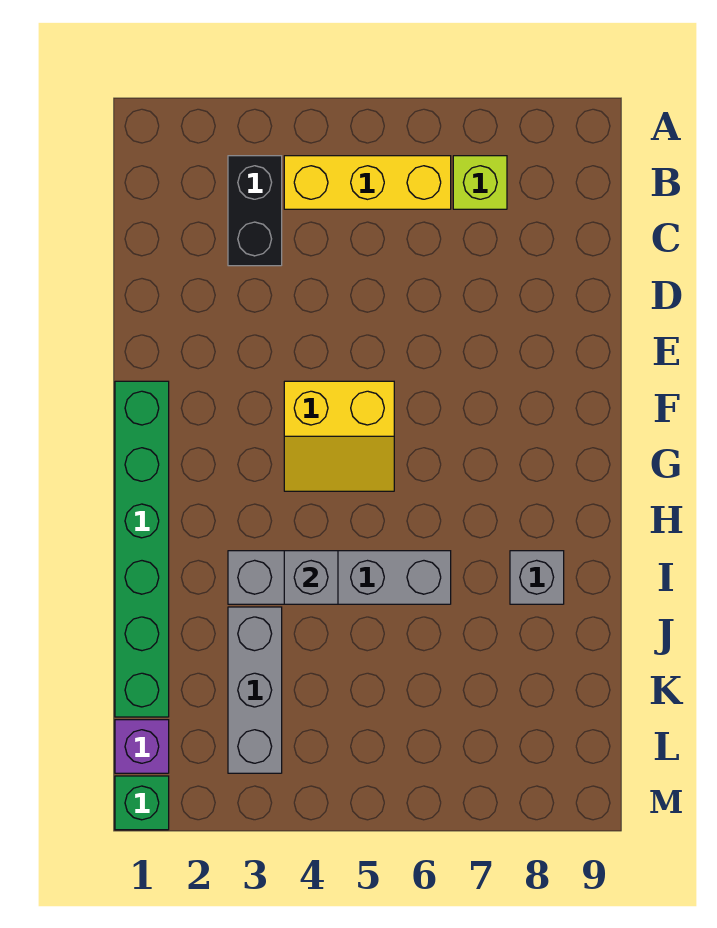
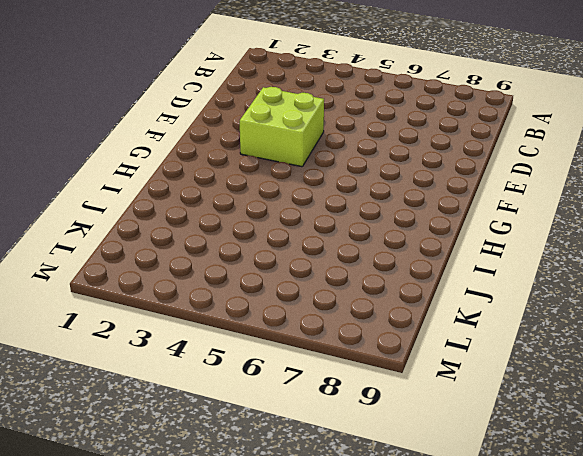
lime 2x2 brick [240,87,324,167] -> yellow 2x2 slope [284,381,394,491]
none -> black 1x2 brick [228,156,282,266]
none -> yellow 1x3 brick [284,156,451,209]

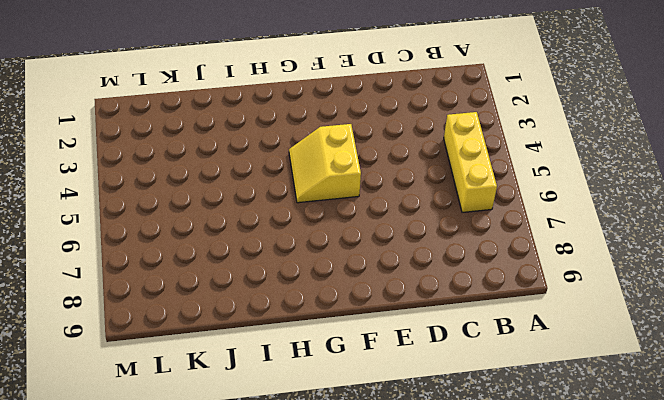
none -> black 1x2 brick [228,156,282,266]
none -> lime 1x1 brick [453,156,507,209]

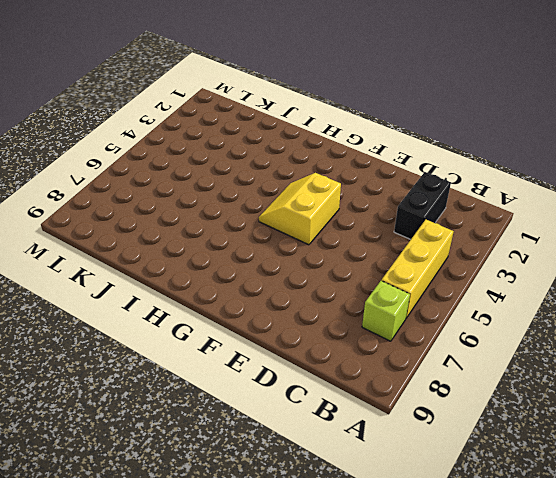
black 1x2 brick [394,172,451,239] -> black 1x2 brick turned to [228,156,282,266]
none -> green 1x6 brick [115,381,169,717]
none -> grey 1x4 brick [228,551,451,604]

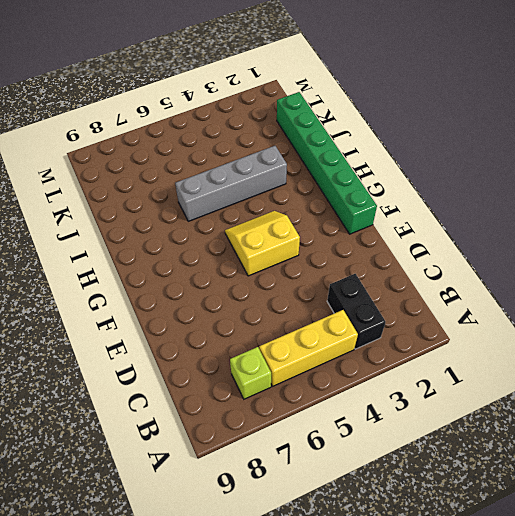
none -> grey 1x1 brick [510,551,564,604]
none -> grey 1x3 brick [228,607,282,773]

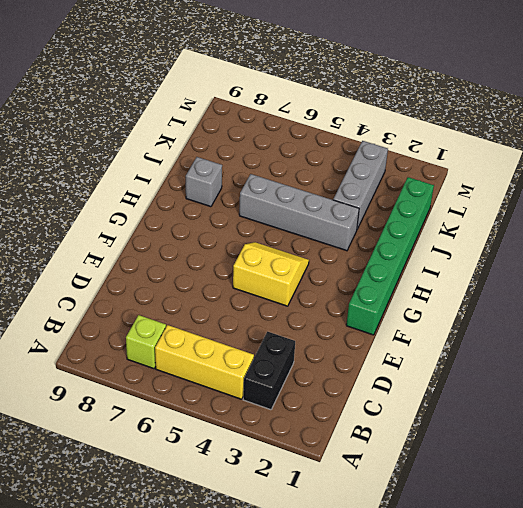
none -> purple 1x1 brick [115,720,169,773]
none -> green 1x1 brick [115,776,169,830]

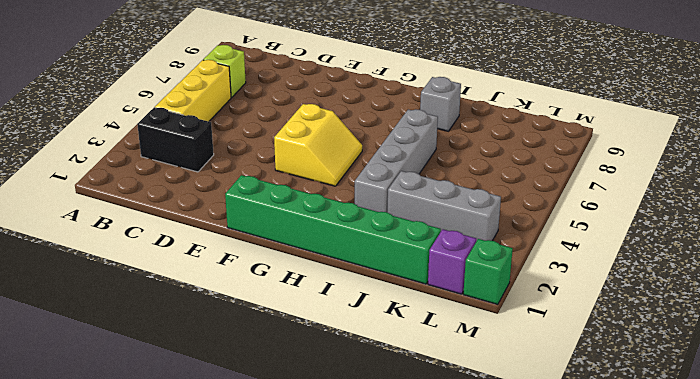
none -> grey 1x1 brick [284,551,338,604]

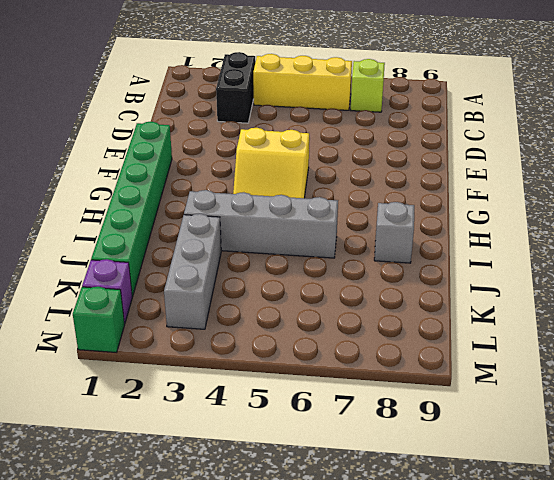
none -> grey 1x1 brick [284,551,338,604]

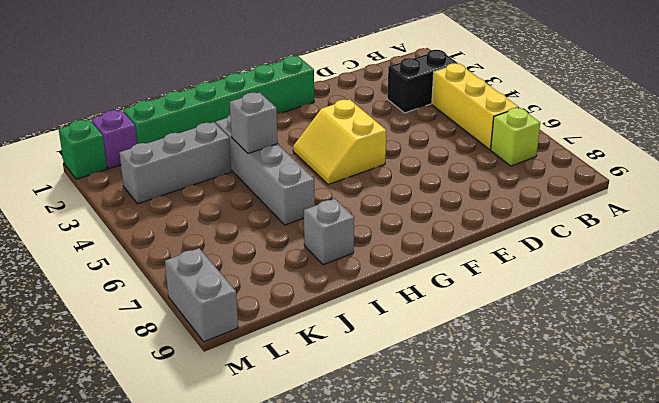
grey 1x2 brick [165,248,238,342] -> none

